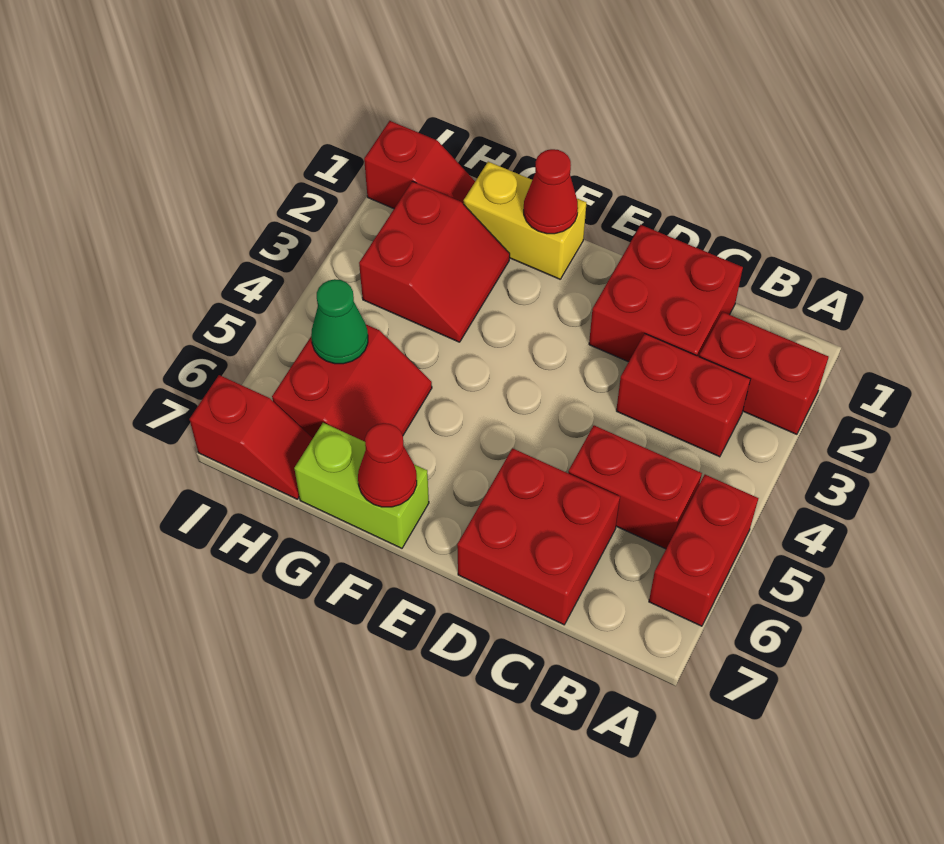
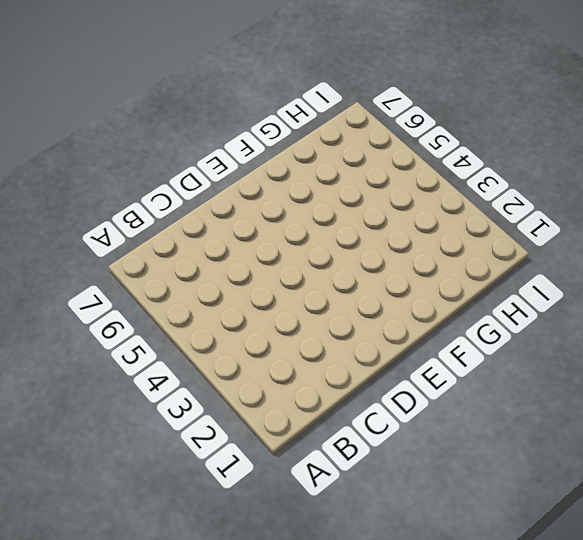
none -> red 1x2 brick [699,312,828,434]
none -> red 1x2 brick [649,475,758,626]
none -> red 1x2 brick [616,334,750,457]

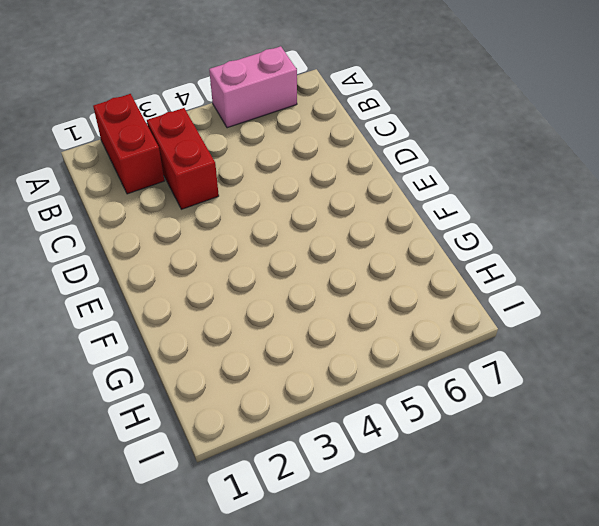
pink 1x2 brick [209,46,297,128] -> red 1x2 brick [649,475,758,626]
none -> red 1x2 brick [568,425,702,549]
none -> red 2x2 brick [589,225,743,362]
none -> red 2x2 brick [457,448,620,625]

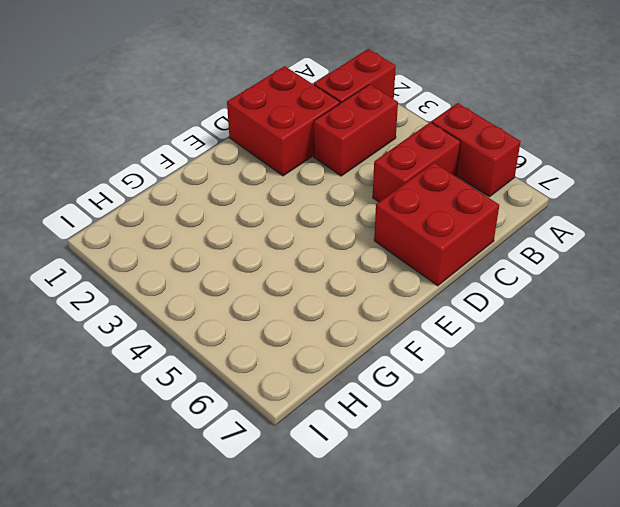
none -> yellow 1x2 brick [463,162,586,279]
none -> lime 1x2 brick [294,423,429,548]
none -> red 2x2 slope [359,181,510,342]

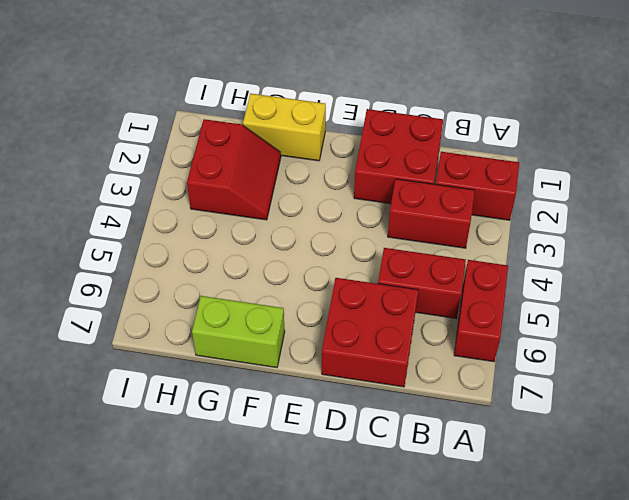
none -> red 2x2 slope [272,325,432,442]
none -> red 1x2 slope [364,121,475,209]
none -> red 1x2 slope [189,375,313,499]

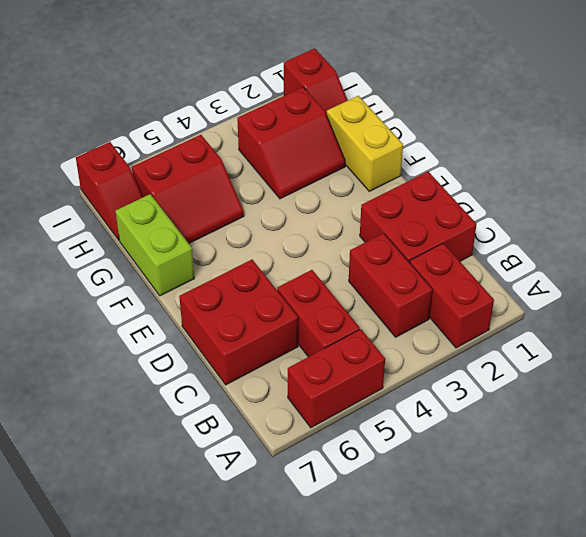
none -> red 1x1 cone [524,149,578,234]
none -> red 1x1 cone [358,423,417,507]
none -> green 1x1 cone [311,279,368,364]

